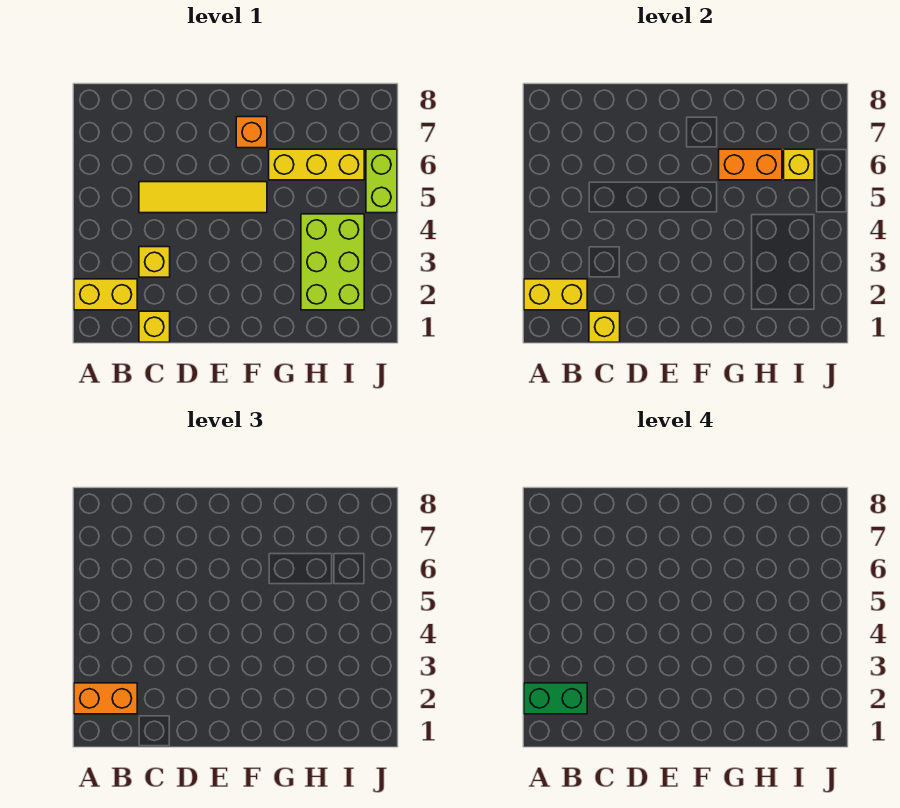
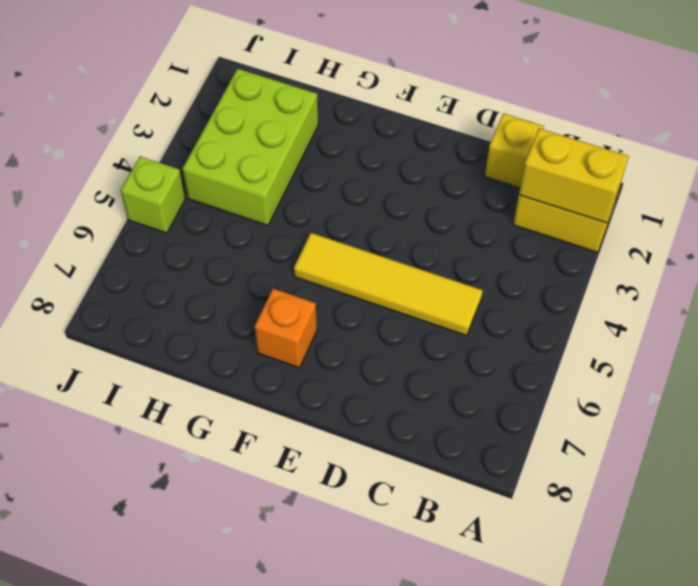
lime 1x1 brick [121,156,185,233] -> lime 1x2 brick [366,149,397,213]
none -> yellow 1x1 brick [139,247,170,277]
none -> yellow 1x3 brick [269,149,364,180]
none -> yellow 1x1 brick [589,311,620,342]

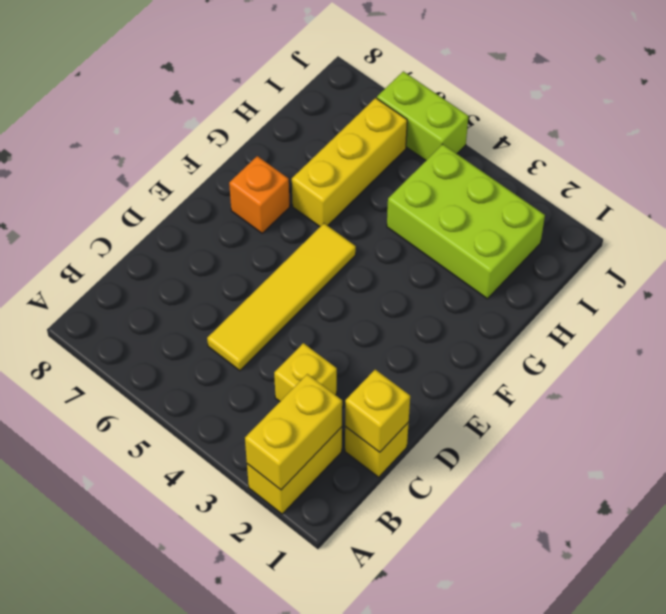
none -> orange 1x2 brick [719,149,782,180]
none -> yellow 1x1 brick [784,149,814,180]
none -> orange 1x2 brick [74,683,137,714]

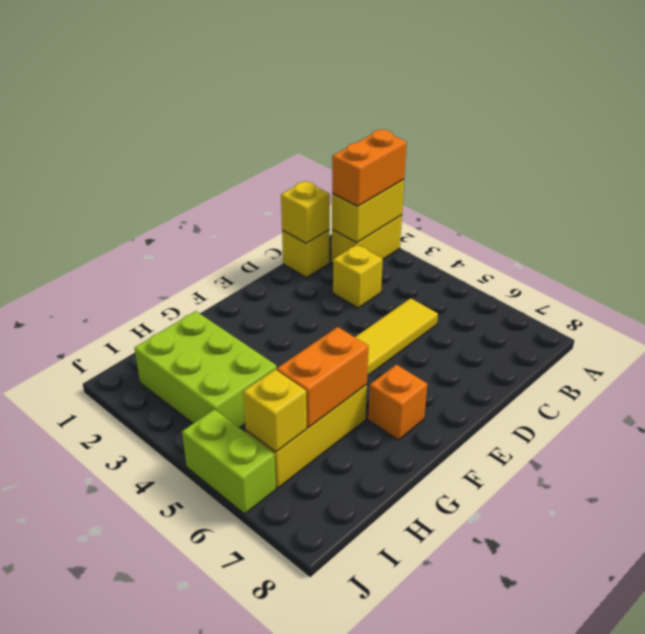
none -> green 1x2 brick [524,683,587,714]

